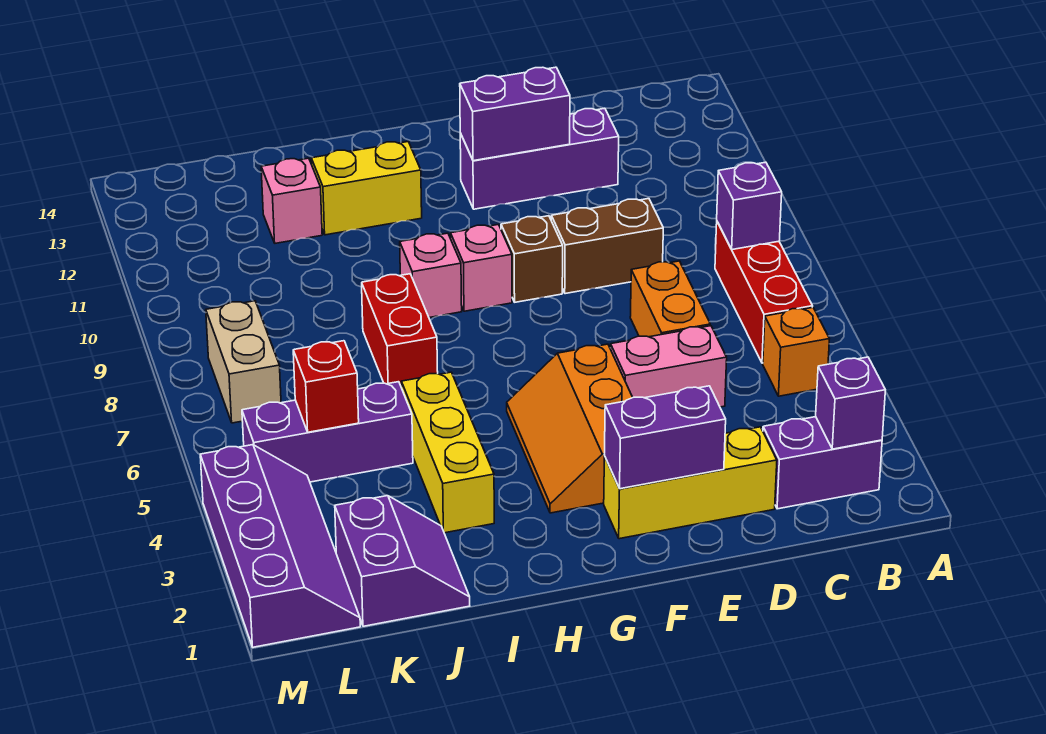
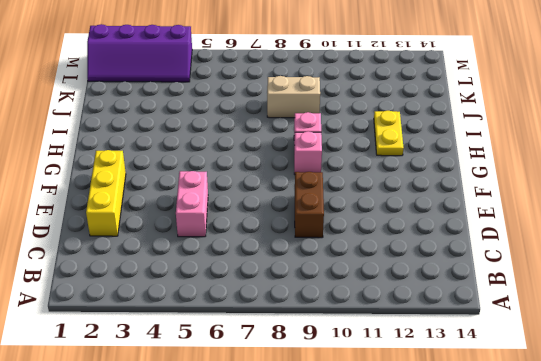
yellow 1x2 plate [374,111,404,156] -> yellow 1x2 brick [311,142,422,235]
tan 1x2 brick [267,76,320,118] -> tan 1x2 brick moved to [206,301,281,423]
none -> purple 1x2 brick [763,417,882,509]
none -> orange 1x1 brick [763,307,829,396]
none -> red 1x3 brick [715,222,813,363]

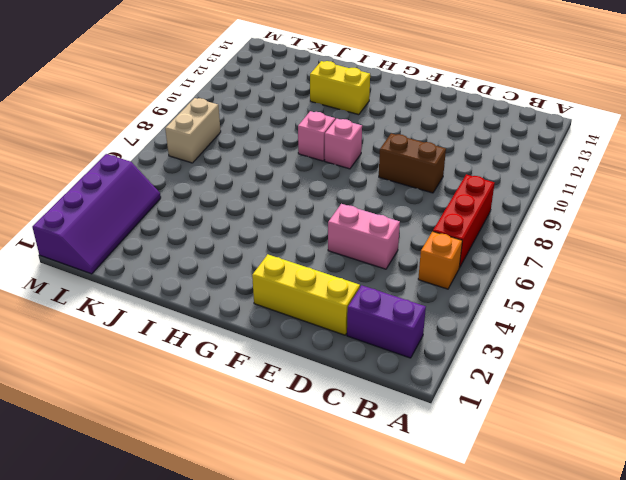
none -> orange 1x2 brick [630,261,710,337]
none -> purple 1x3 brick [460,108,619,209]
none -> orange 2x3 slope [507,344,633,513]

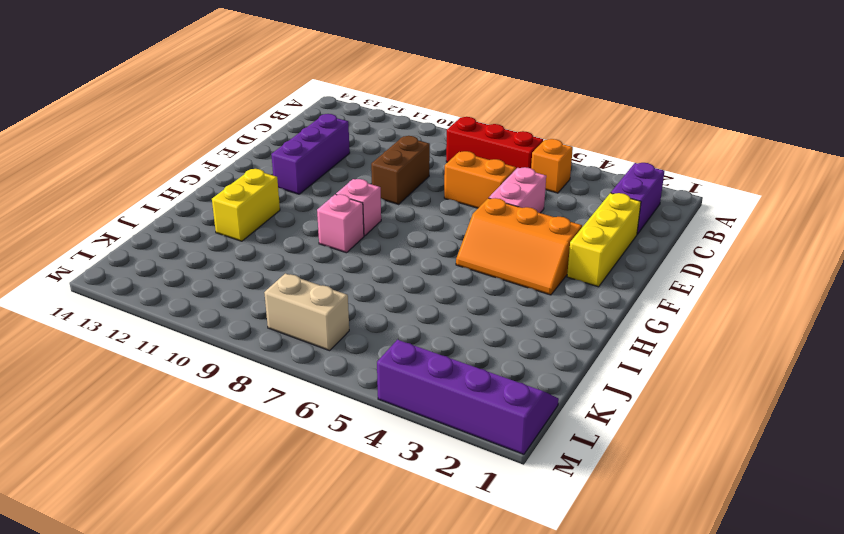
none -> brown 1x1 brick [501,216,563,302]
none -> yellow 1x3 brick [401,372,494,533]
none -> red 1x2 brick [362,274,438,388]

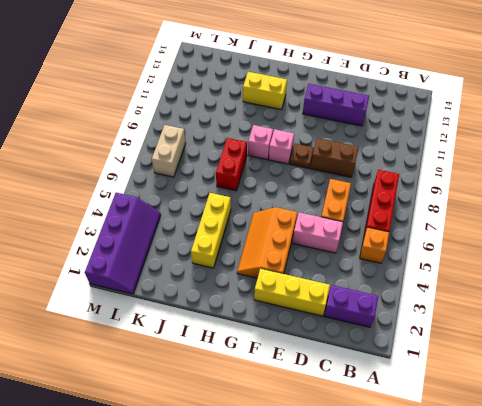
brown 1x1 plate [290,144,314,168] -> brown 1x1 brick [501,216,563,302]
none -> purple 2x2 slope [335,496,470,626]
none -> purple 1x3 brick [242,382,413,482]
none -> pink 1x1 brick [261,158,322,243]

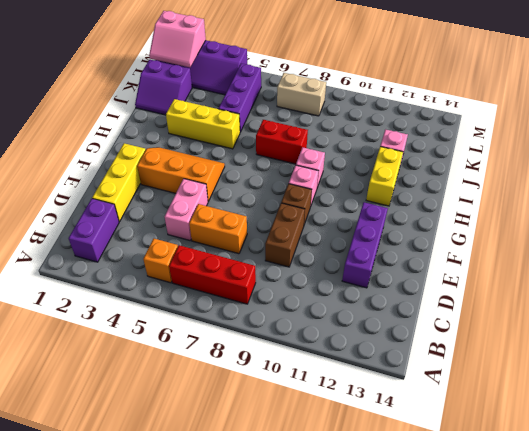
pink 2x2 slope [149,11,206,67] -> none
none -> purple 1x1 brick [816,357,885,449]
none -> purple 1x1 brick [717,162,782,250]
none -> purple 1x2 brick [604,386,726,489]

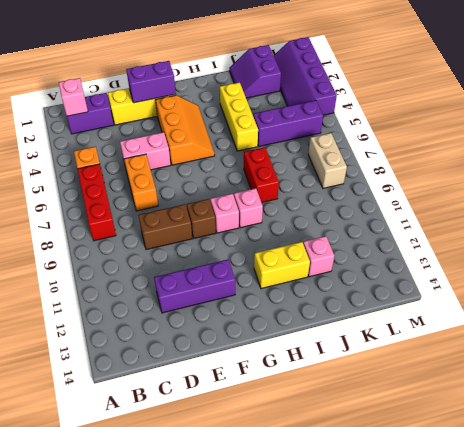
pink 1x1 brick [59,78,88,116] -> purple 1x1 brick [816,357,885,449]
none -> purple 1x1 brick [717,162,782,250]
none -> purple 1x2 brick [460,67,570,161]
none -> red 1x1 brick [293,341,359,432]

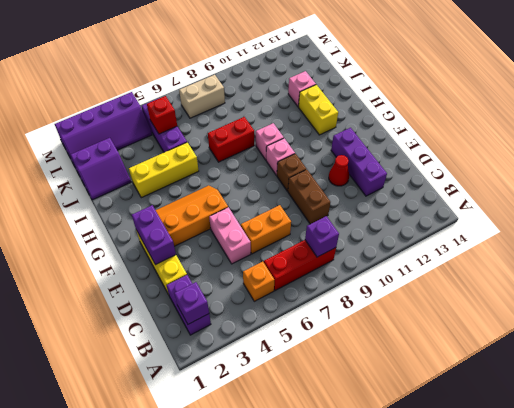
red 1x1 cone [329,155,349,186] -> none
none -> purple 1x2 brick [460,67,570,161]

